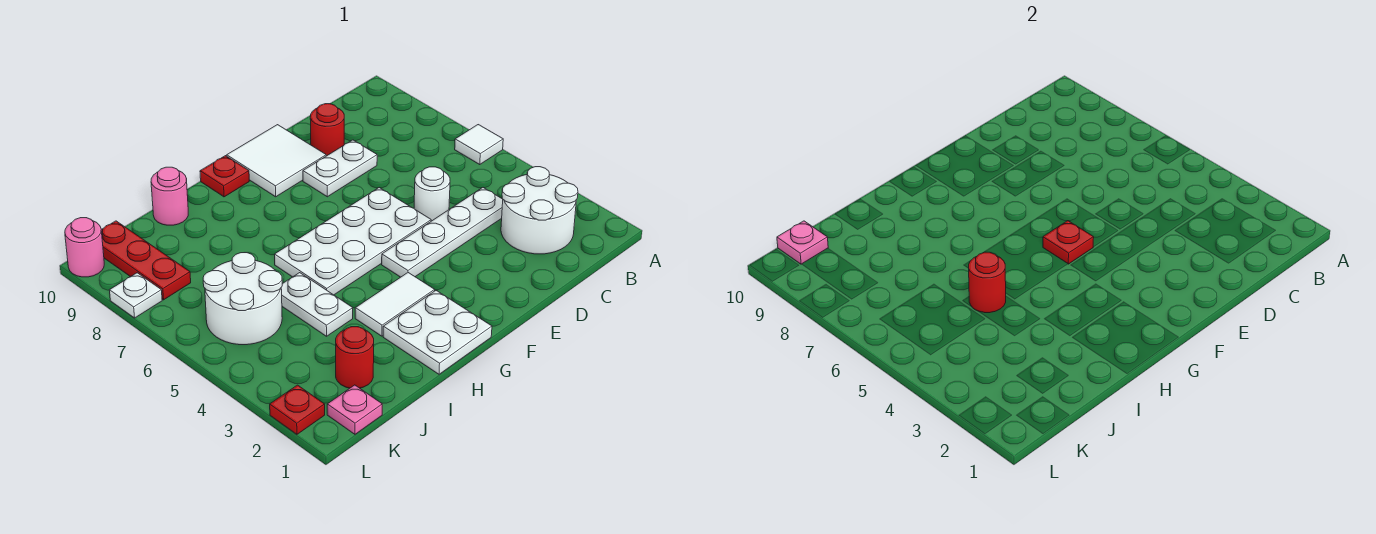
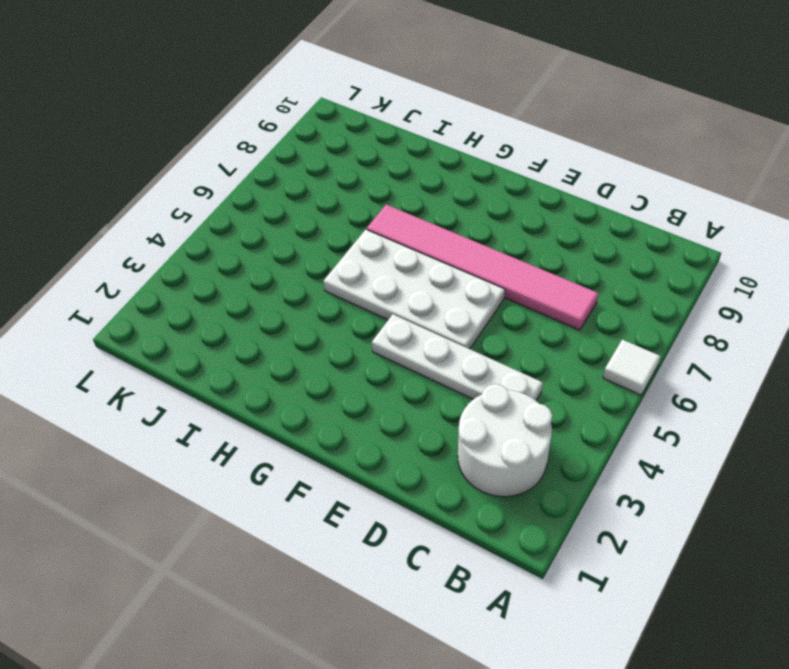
pink 1x6 tile [367,205,598,330] -> none
none -> white 1x1 round brick [414,167,450,221]
none -> white 1x2 plate [303,140,377,197]
none -> red 1x1 round brick [310,104,344,156]

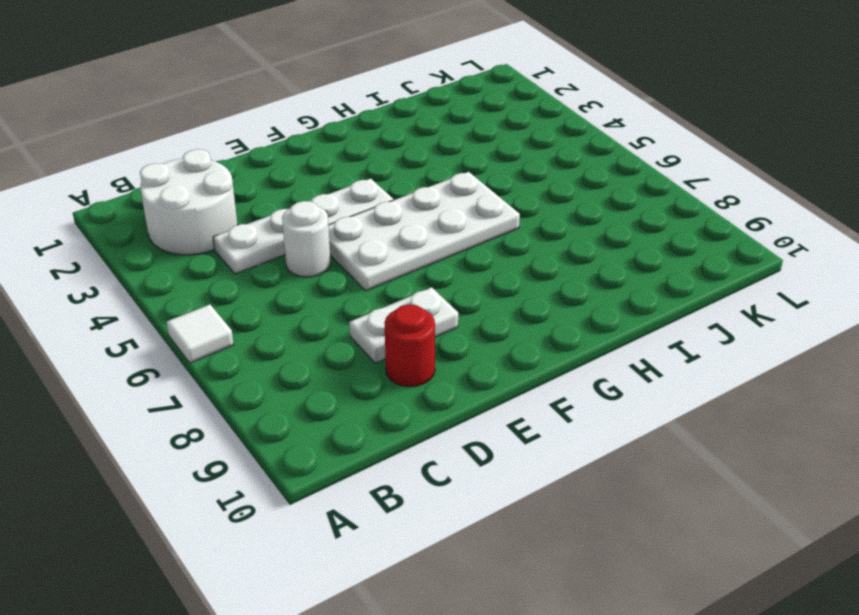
none -> white 2x2 tile [227,125,326,197]
none -> white 2x2 plate [383,291,492,374]
none -> white 1x2 tile [355,273,435,336]

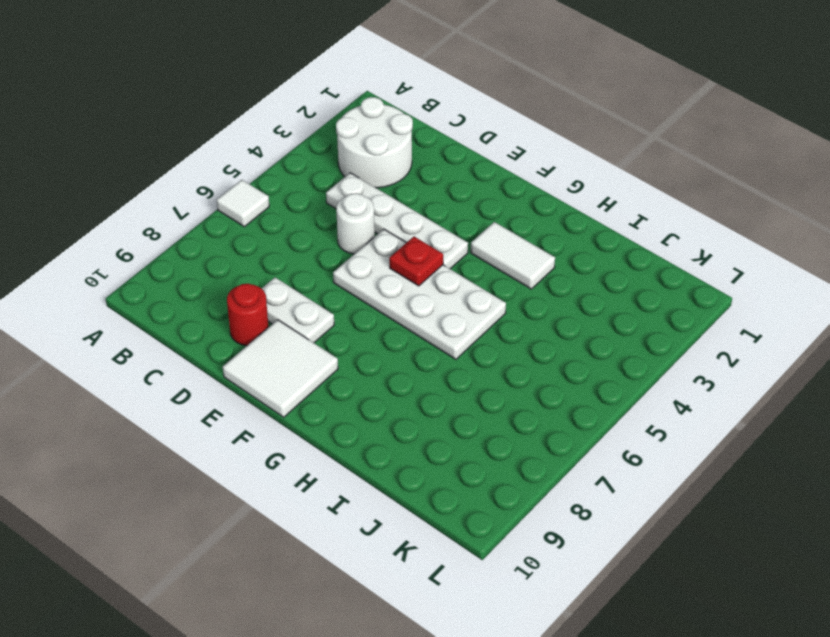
none -> white 2x2 plate [383,291,492,374]
none -> red 1x1 plate [200,156,249,197]
none -> white 1x2 plate [281,273,353,336]

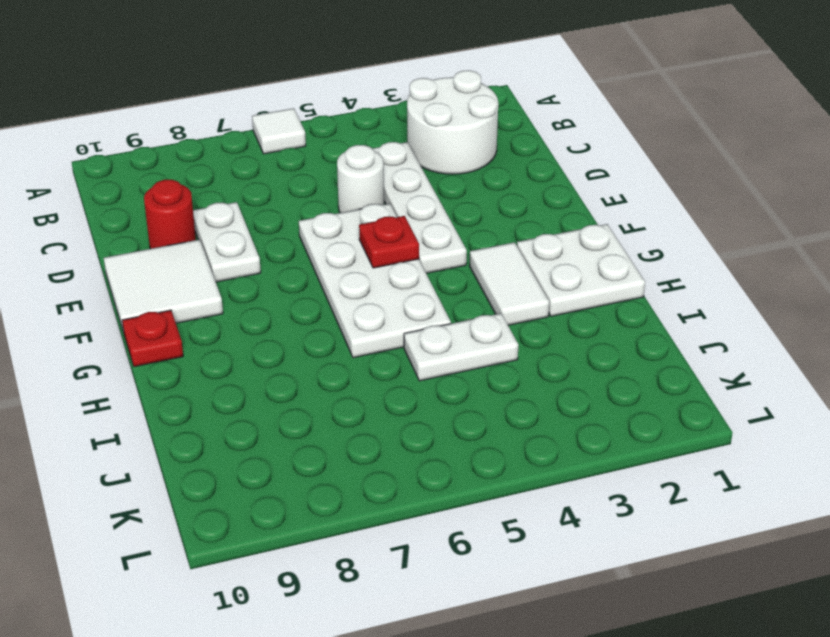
none -> pink 1x1 round brick [151,167,188,225]
none -> red 1x1 round brick [336,327,374,388]
none -> white 2x2 round brick [203,253,282,345]

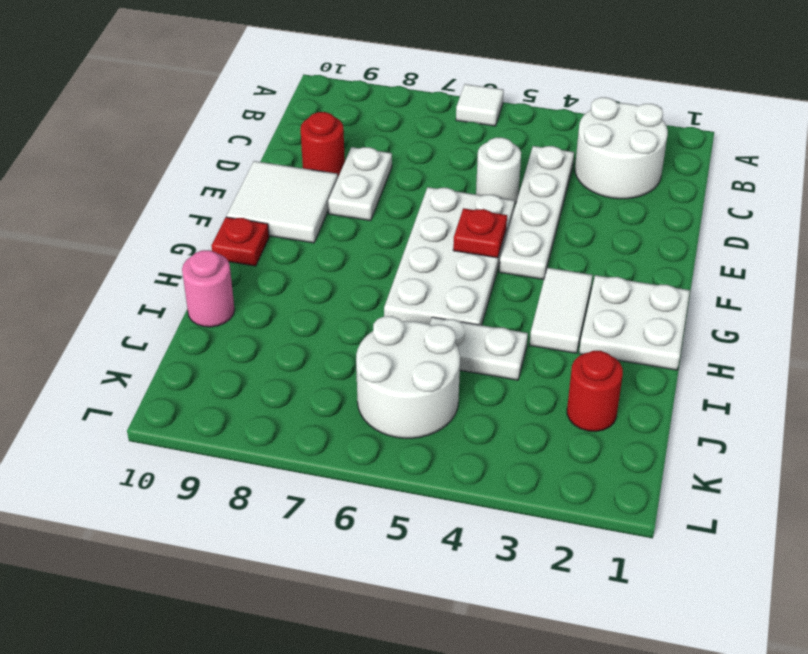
none -> pink 1x1 plate [327,385,382,434]
none -> red 1x3 plate [101,221,191,300]
none -> red 1x1 plate [270,385,325,434]

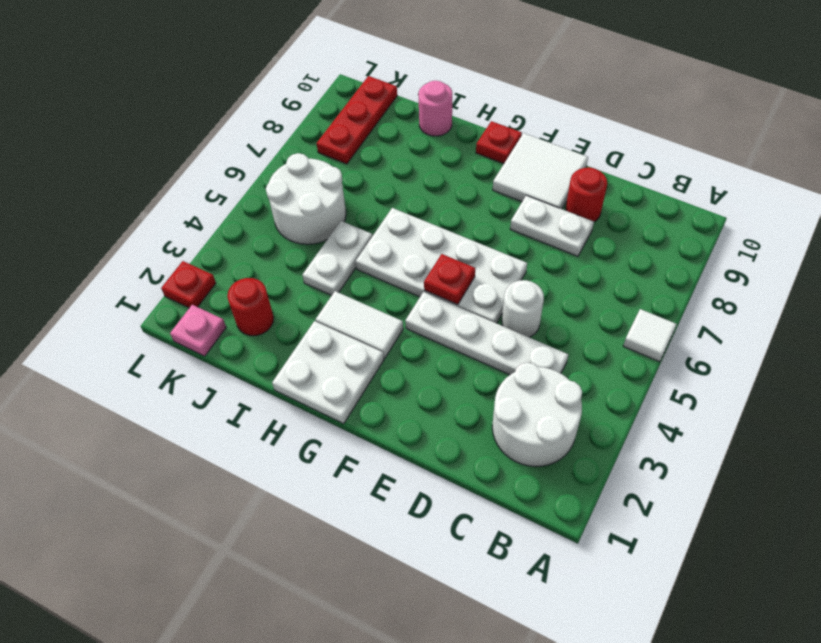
none -> white 1x1 plate [110,273,162,318]
none -> pink 1x1 round brick [65,218,104,277]
none -> red 1x1 round brick [969,252,1006,313]

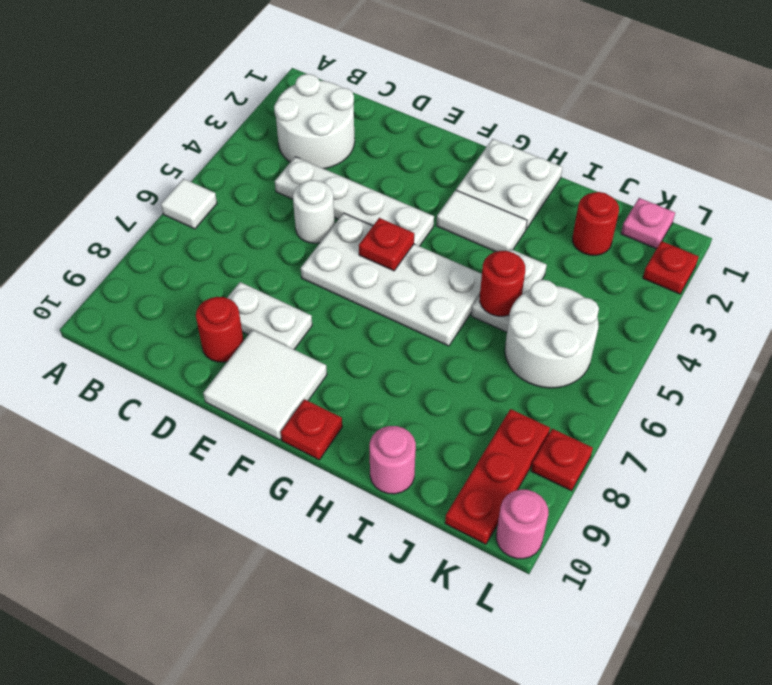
red 1x1 plate [531,429,593,491] -> white 1x1 plate [110,273,162,318]
none -> pink 1x1 plate [777,221,828,264]

